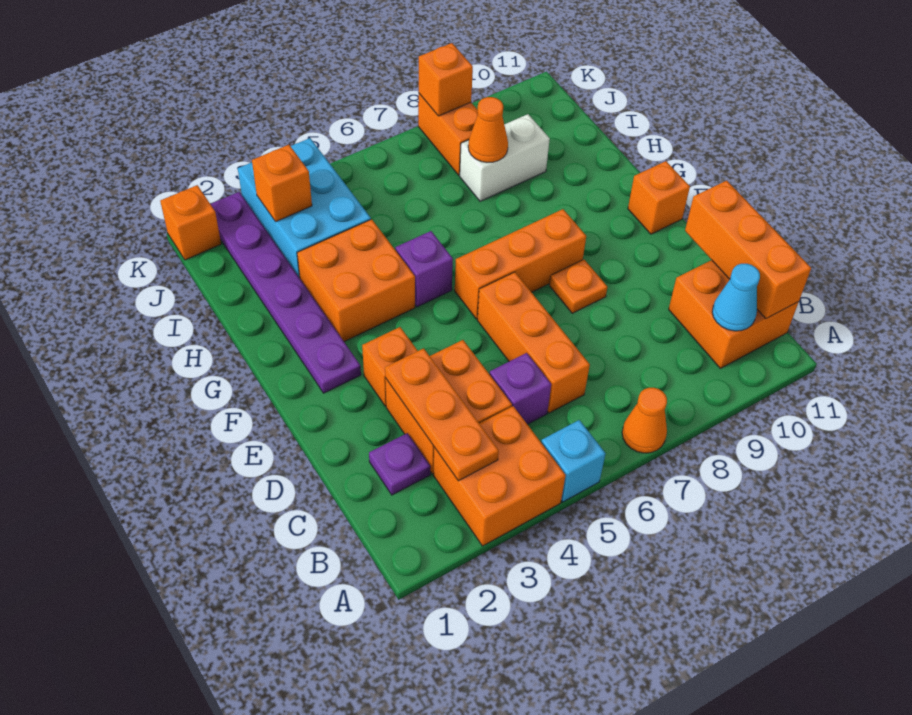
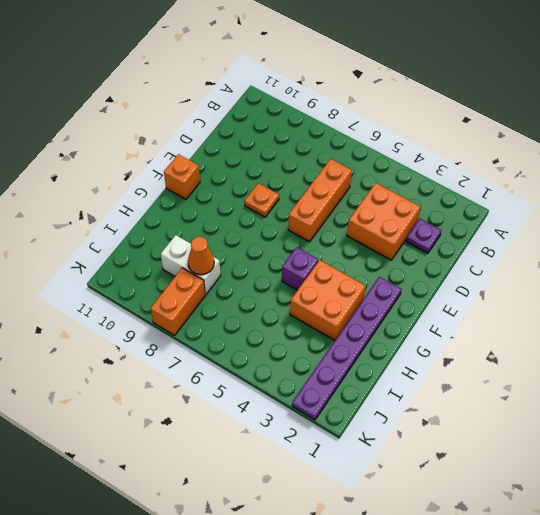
none -> orange 2x2 brick [433,406,566,546]
none -> cyan 1x1 brick [541,420,606,502]
none -> orange 1x1 cone [622,388,667,453]

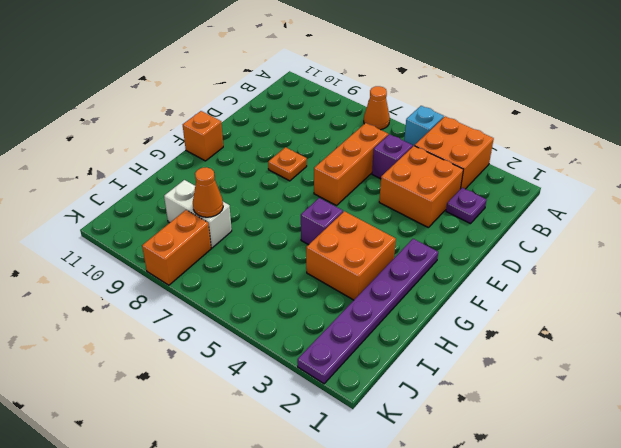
none -> orange 2x2 brick [669,260,799,368]
none -> orange 1x1 brick [362,327,418,406]
none -> orange 1x3 brick [455,209,586,319]

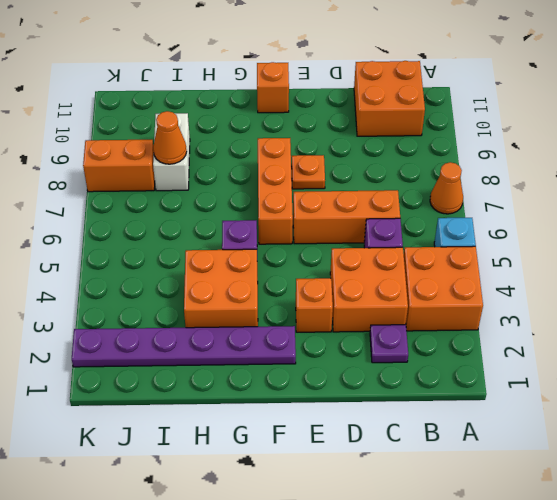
none -> cyan 2x3 brick [238,138,371,278]
none -> orange 1x1 brick [160,185,221,260]
none -> orange 1x3 plate [385,348,499,481]

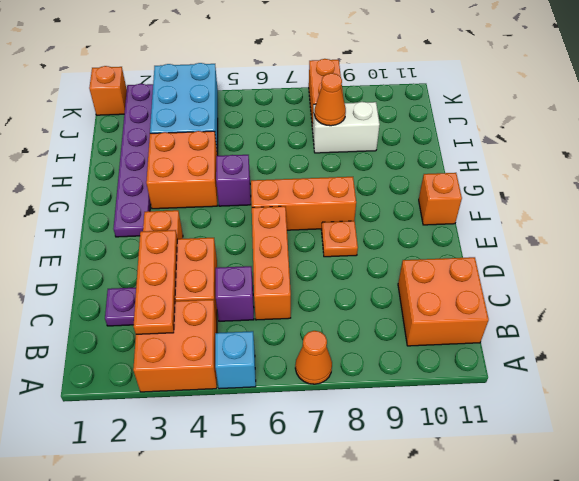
none -> cyan 1x1 cone [712,264,760,331]
none -> orange 1x3 brick [685,181,811,319]
none -> orange 1x1 brick [252,145,312,222]

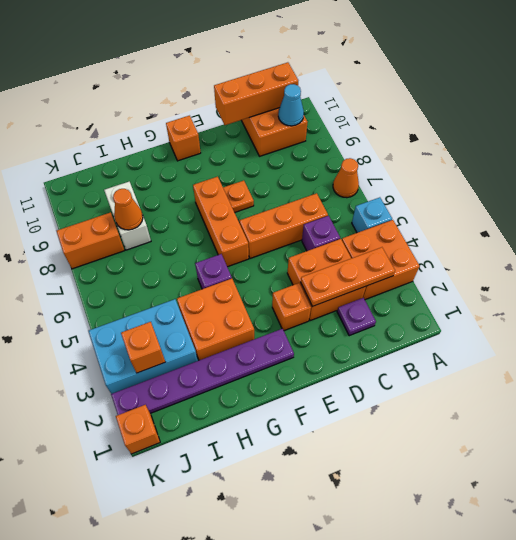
none -> orange 1x1 brick [419,43,473,116]

